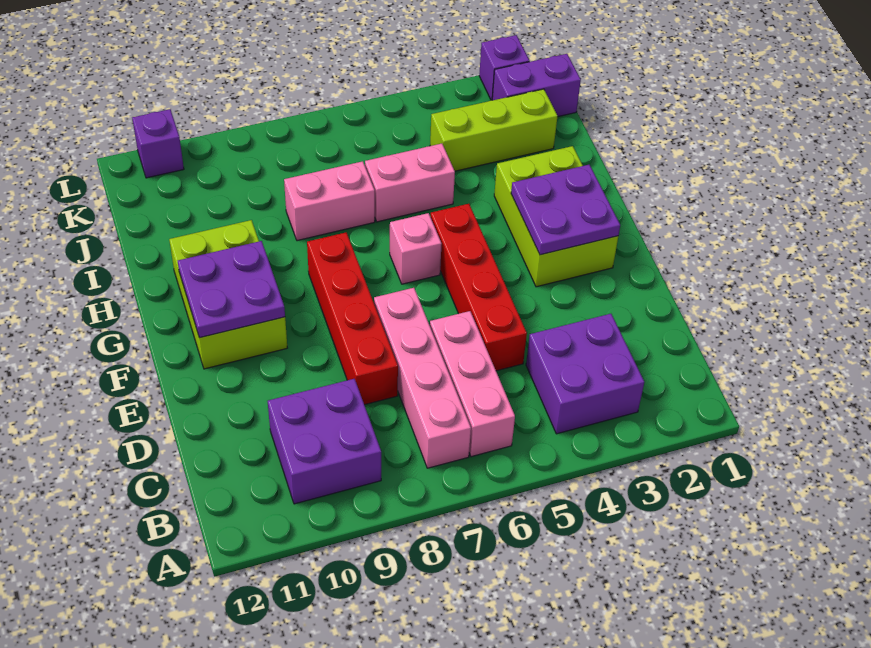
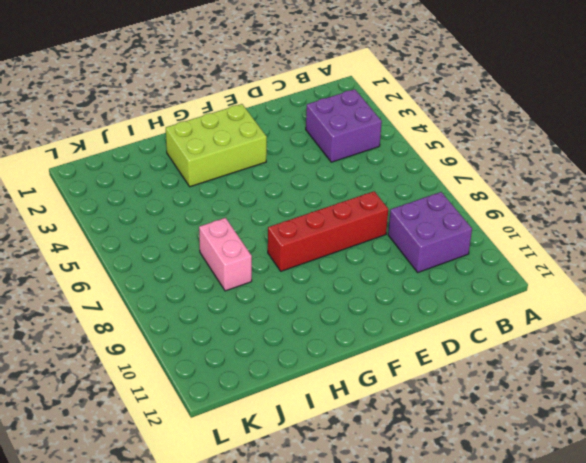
none -> pink 1x3 brick [430,311,515,457]
none -> pink 1x4 brick [374,288,471,468]
none -> red 1x4 brick [431,204,527,371]

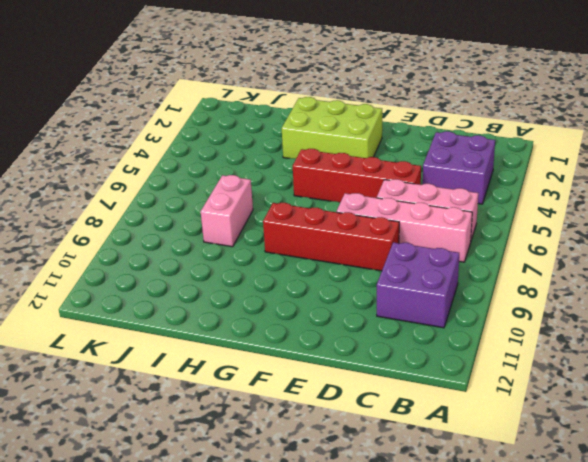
none -> lime 2x3 brick [169,220,287,369]
none -> pink 1x1 brick [390,213,442,284]
none -> pink 1x2 brick [365,144,455,222]

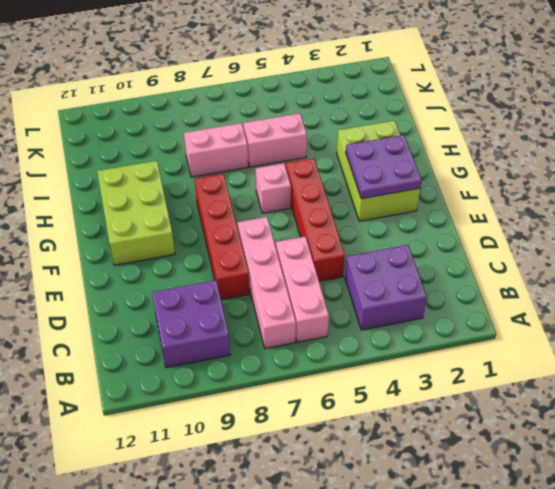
none -> lime 1x3 brick [430,89,558,171]
none -> purple 1x2 brick [492,54,581,117]
none -> purple 1x1 brick [479,35,529,100]

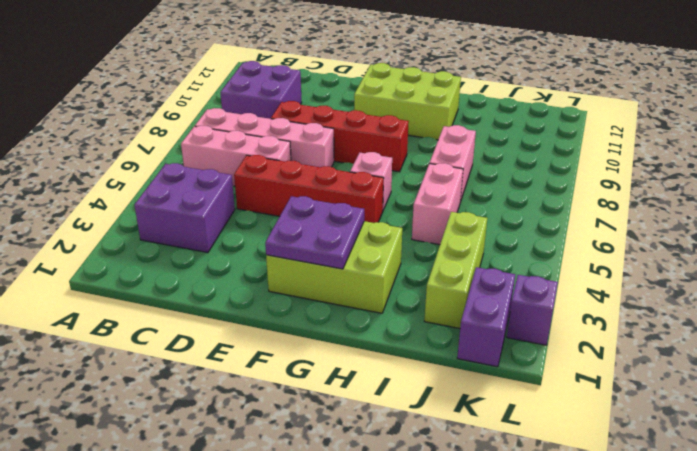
none -> purple 1x1 brick [132,109,184,178]
none -> purple 2x2 plate [178,241,285,338]

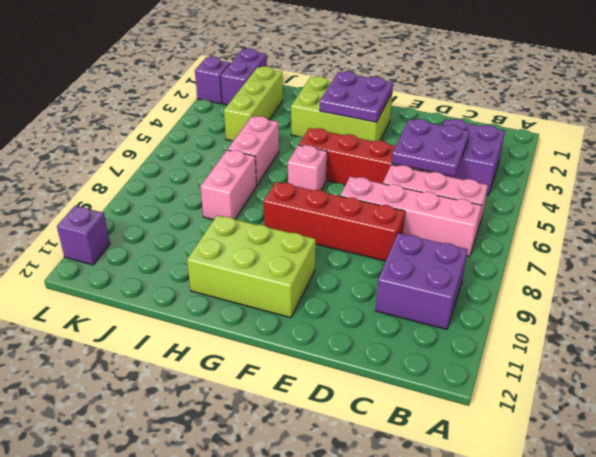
purple 2x2 plate [392,119,469,177] -> purple 2x2 plate moved to [178,241,285,338]

